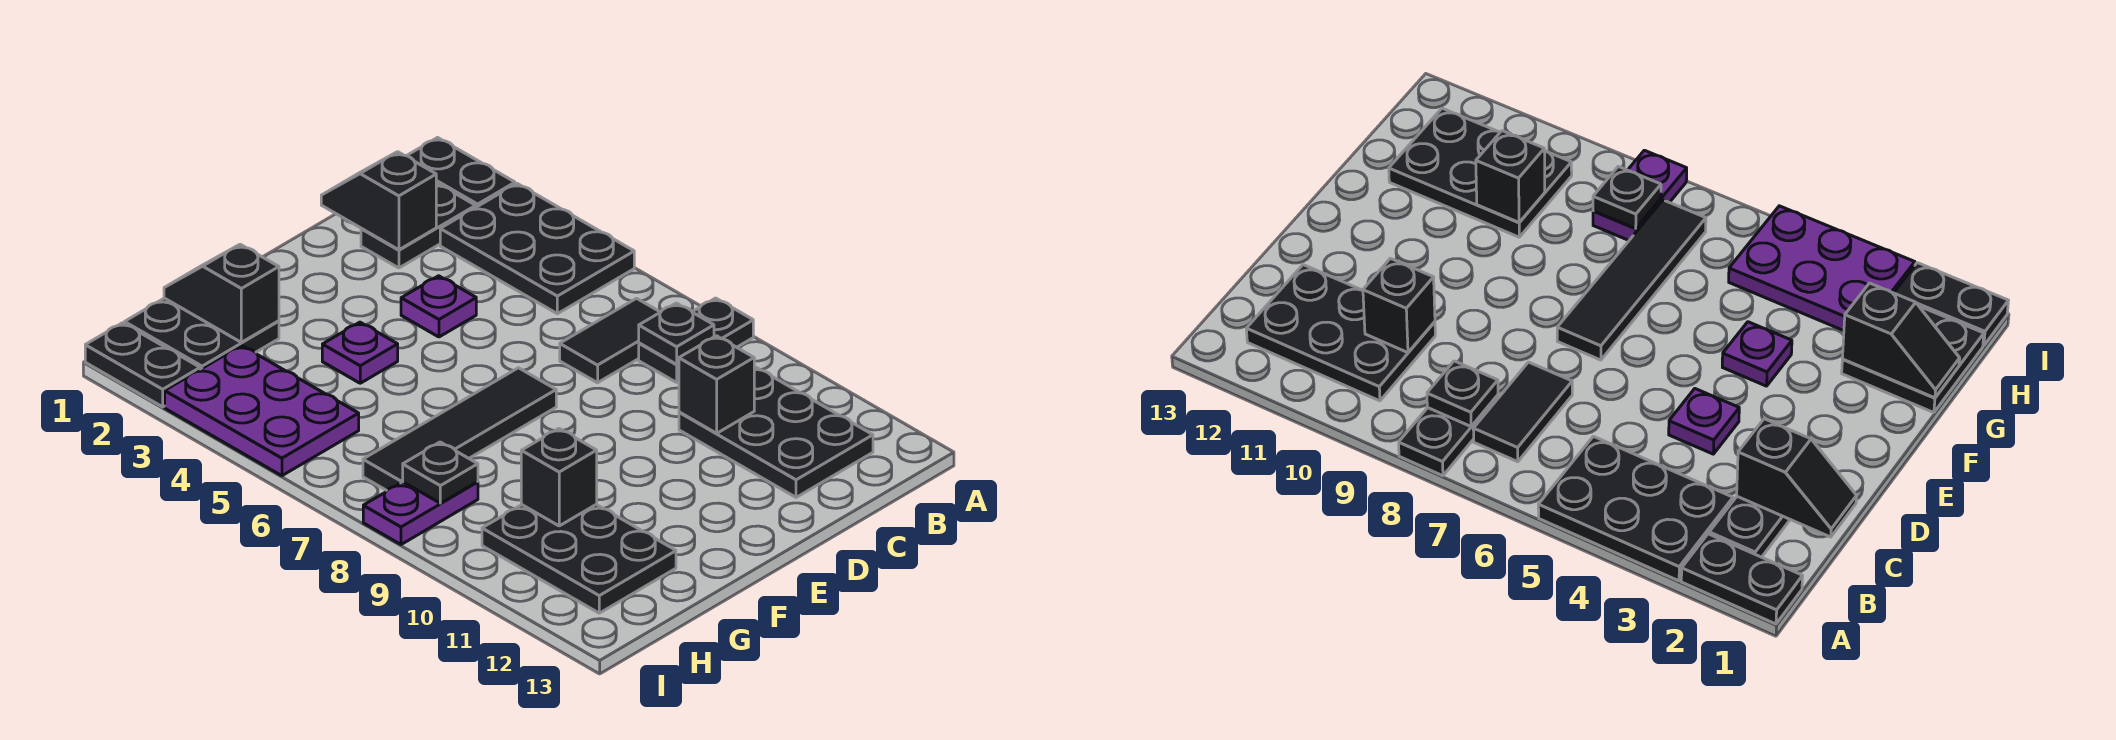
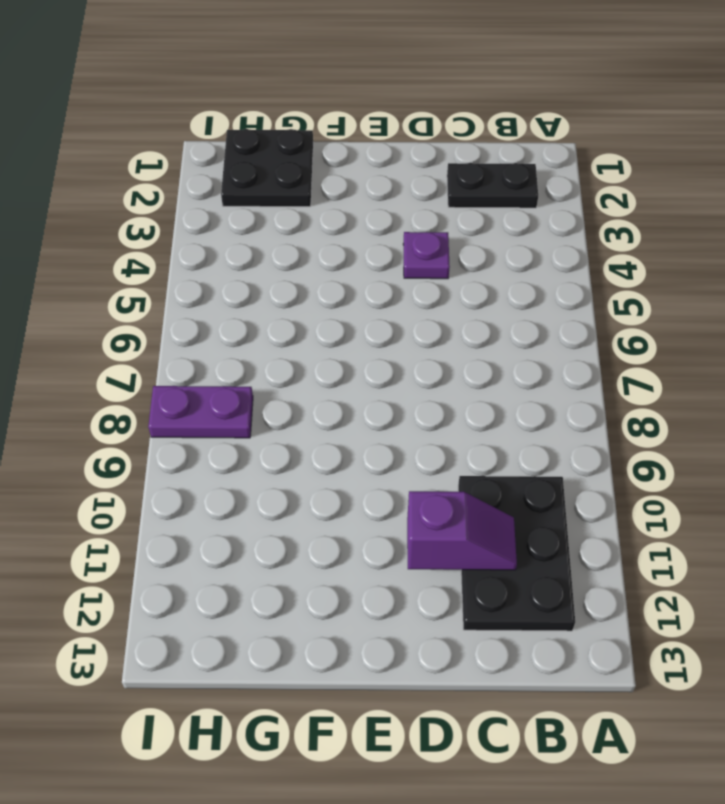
purple 1x2 slope [407,491,517,570] -> none
none -> black 1x2 plate [407,138,515,207]
none -> black 2x3 plate [440,184,634,314]
none -> black 1x2 plate [639,298,753,382]

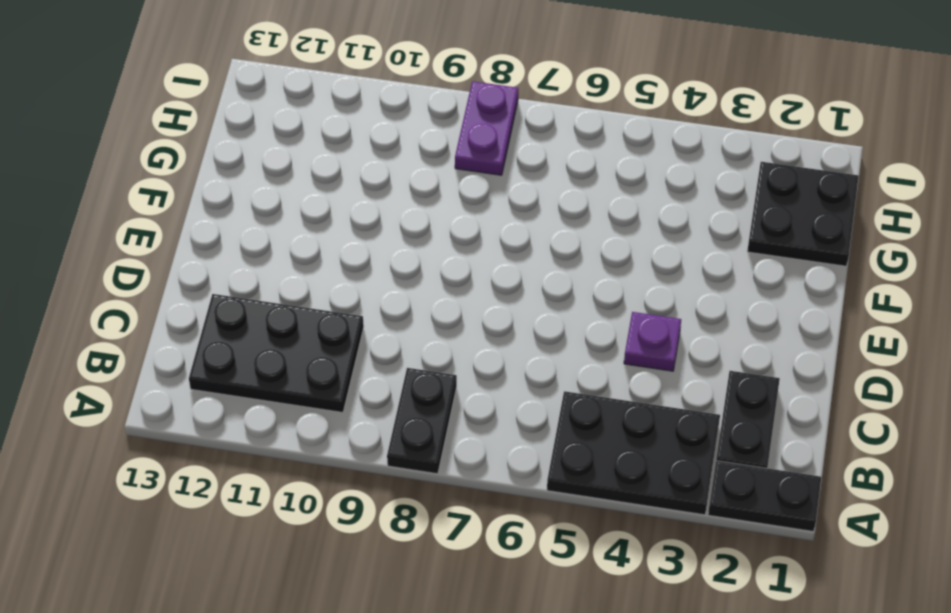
none -> black 1x2 tile [560,298,660,383]
none -> black 1x4 tile [363,368,556,490]
none -> purple 1x1 plate [322,322,398,383]

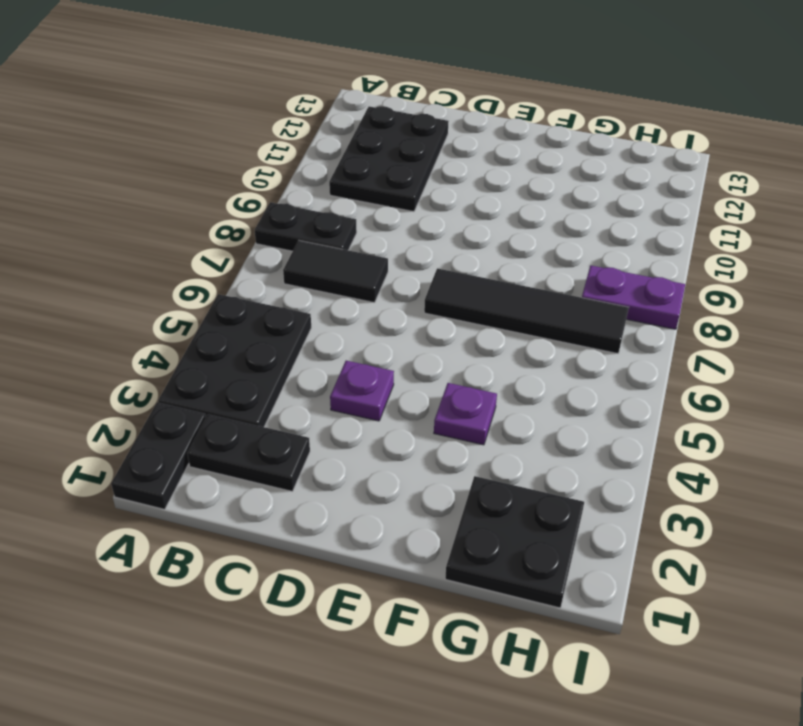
none -> black 2x3 plate [482,504,676,613]
none -> purple 2x3 plate [165,346,359,476]
none -> black 1x2 plate [85,323,200,407]

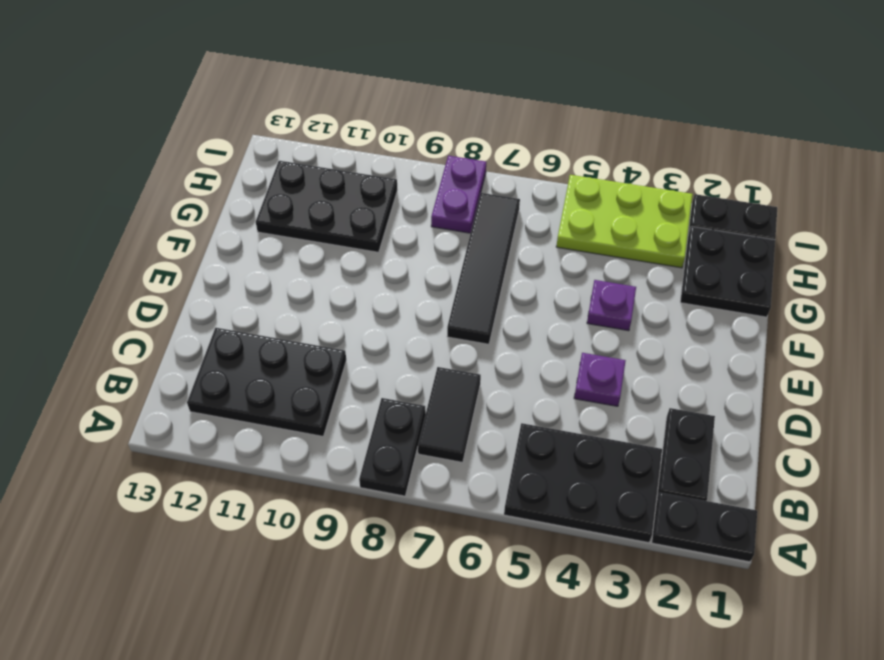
lime 2x3 plate [556,175,693,268] -> purple 2x3 plate [165,346,359,476]
none -> black 1x1 plate [639,303,714,364]
none -> black 1x2 slope [321,152,436,250]
none -> black 1x1 brick [679,336,754,433]

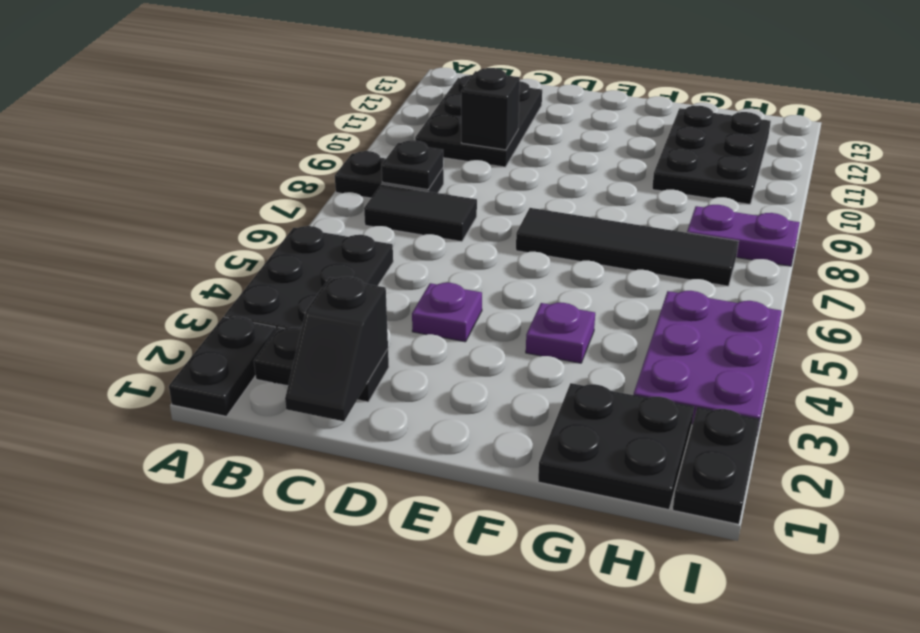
none -> black 1x2 slope [164,244,279,342]
none -> black 1x1 brick [521,429,597,526]
none -> black 1x1 plate [403,442,478,503]

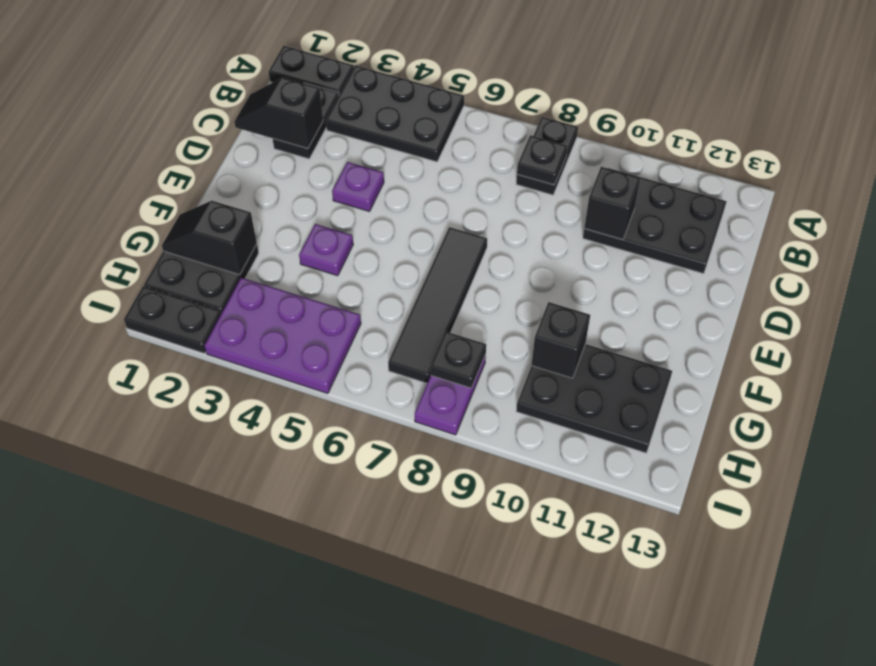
none -> black 1x2 tile [560,298,660,383]

